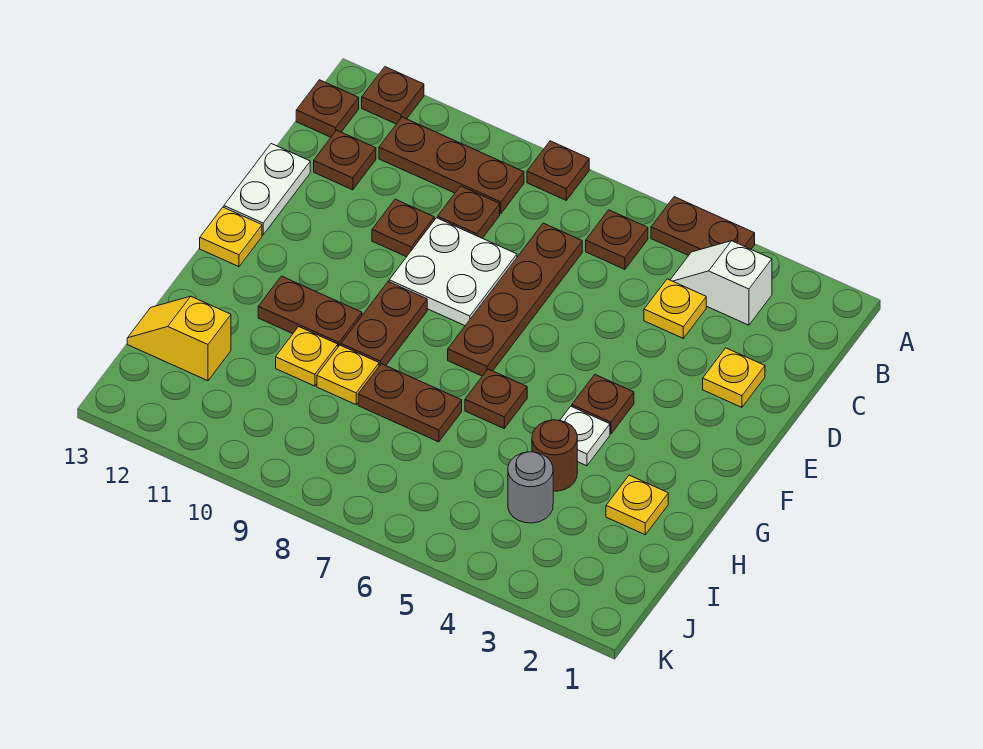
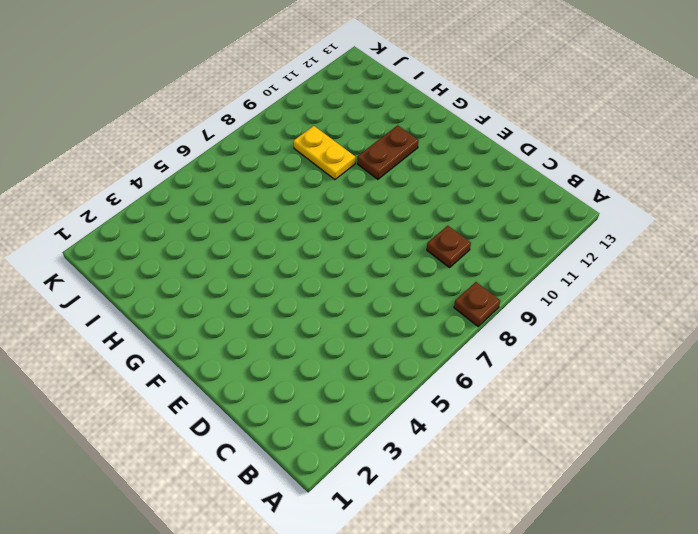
yellow 1x2 plate [293,126,355,180] -> yellow 1x1 plate [317,345,379,405]
none -> brown 1x2 plate [651,197,755,256]
none -> brown 1x1 plate [362,67,424,124]
none -> white 1x2 slope [670,241,772,325]

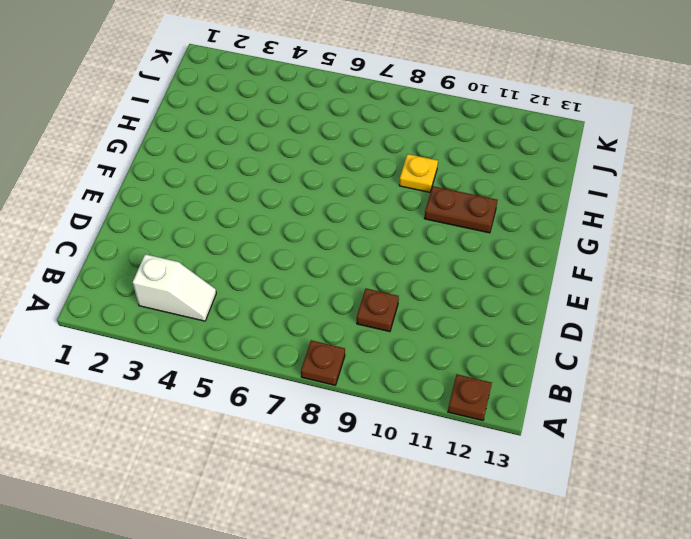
none -> brown 1x2 plate [651,197,755,256]
none -> brown 1x1 plate [586,210,648,269]
none -> brown 1x3 plate [379,117,524,214]

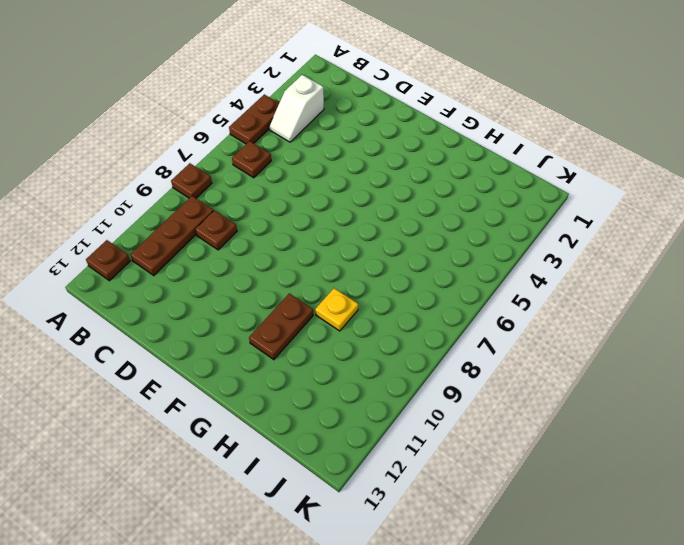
none -> brown 1x1 plate [296,80,359,137]
none -> yellow 1x1 plate [644,279,706,338]
none -> brown 1x4 plate [448,223,582,376]

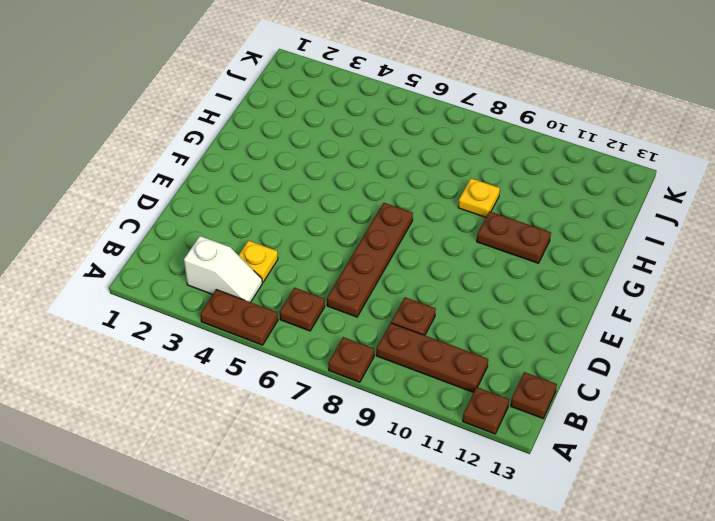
none -> brown 1x1 plate [314,130,376,190]
none -> yellow 1x1 plate [703,348,765,407]
none -> white 2x2 plate [389,218,517,326]

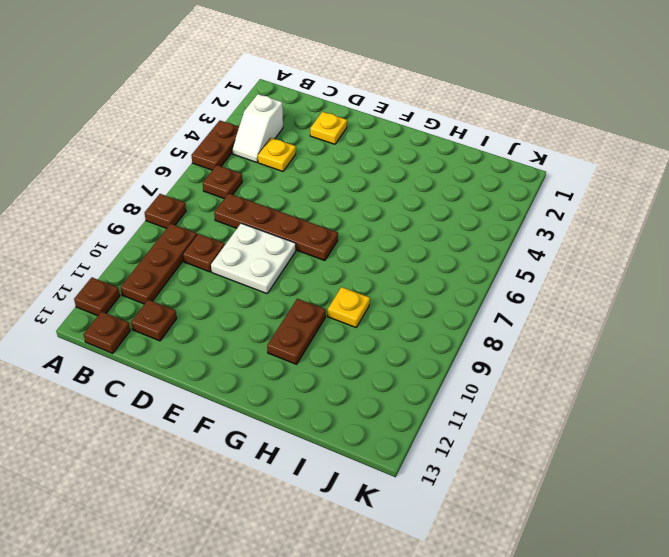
none -> brown 1x1 plate [372,199,434,257]
none -> white 1x2 plate [224,144,310,235]
none -> brown 1x1 plate [572,375,634,434]

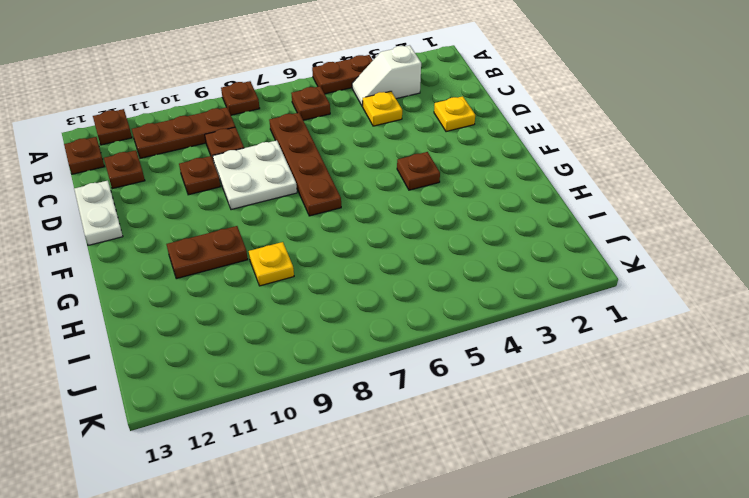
none -> brown 1x2 plate [341,282,427,366]
none -> yellow 1x1 plate [200,207,262,267]
none -> white 1x1 plate [560,406,610,466]

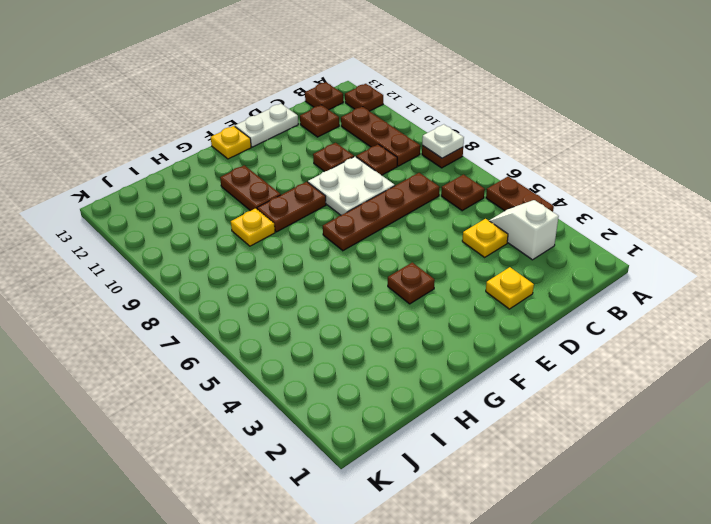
white 1x1 plate [422,124,464,158] -> white 1x1 plate moved to [560,406,610,466]
none -> brown 1x1 plate [465,369,527,428]
none -> yellow 1x1 plate [606,475,668,535]
none -> brown 1x1 round brick [532,420,577,491]

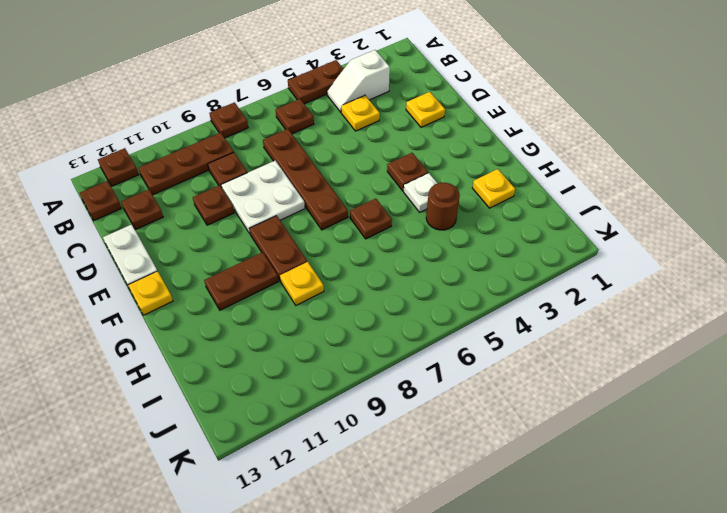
none -> brown 1x2 plate [358,364,462,442]
none -> yellow 1x1 plate [276,327,338,386]
none -> grey 1x1 round brick [508,452,553,523]

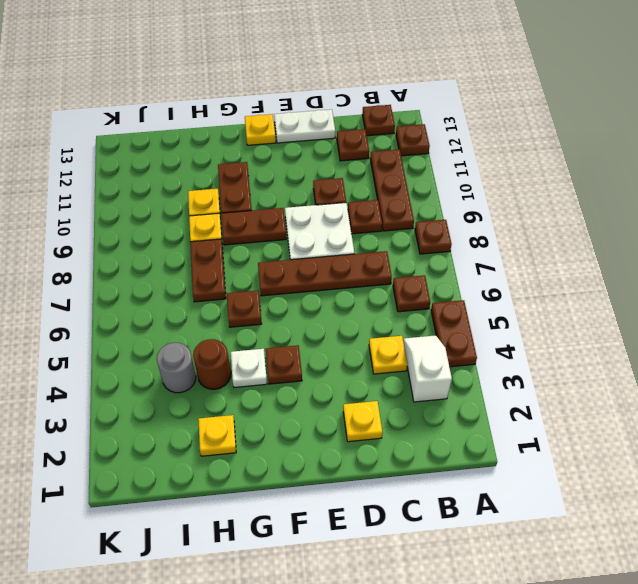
none -> yellow 1x2 slope [127,296,231,381]

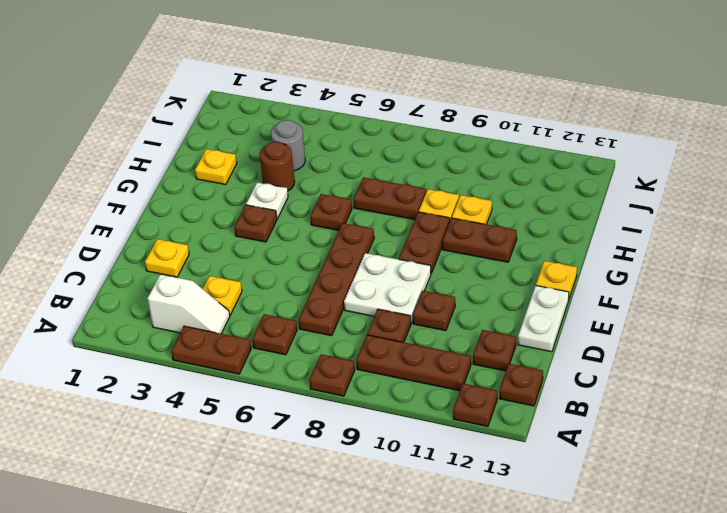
none -> yellow 1x2 slope [127,296,231,381]

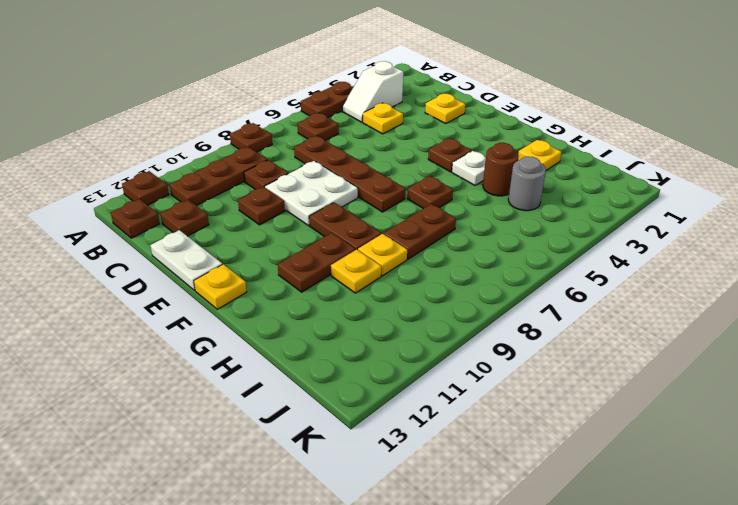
none -> yellow 1x2 slope [127,296,231,381]

